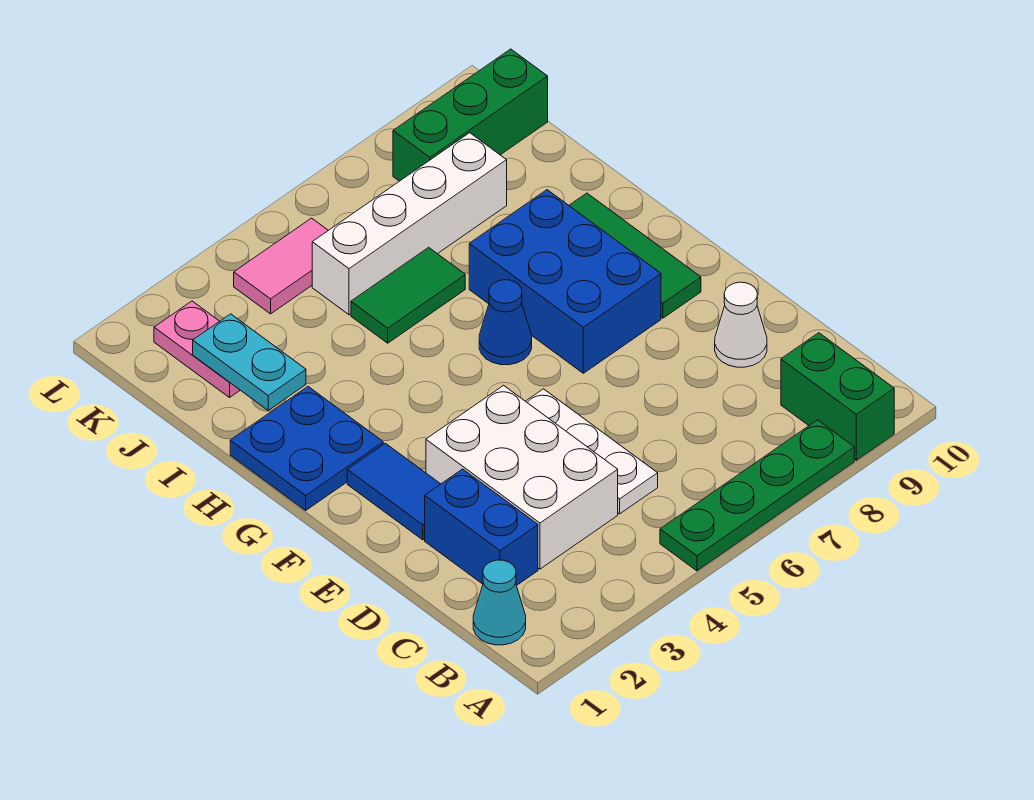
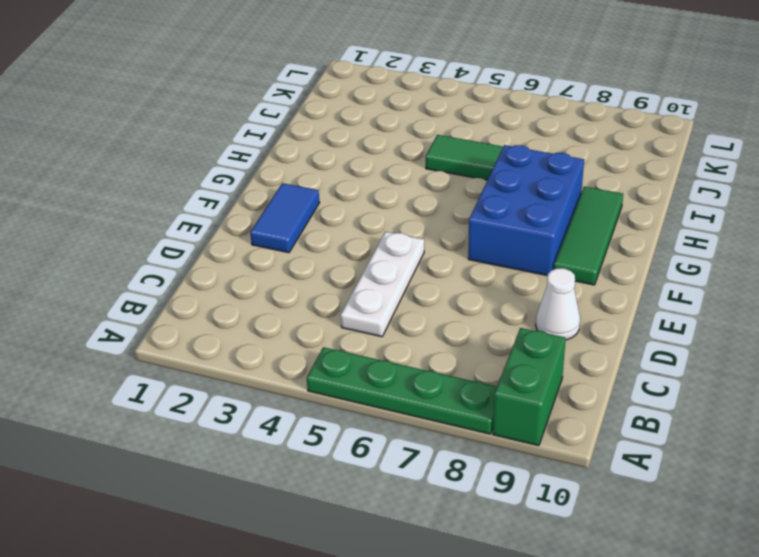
none -> cyan 1x1 cone [473,560,526,645]
none -> blue 1x2 brick [425,469,538,585]
none -> white 2x3 brick [426,385,618,569]

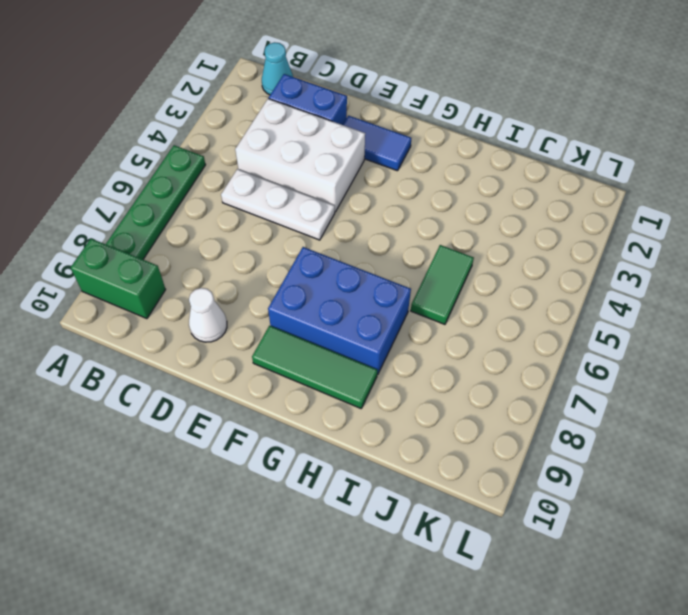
none -> blue 2x2 plate [230,387,383,510]
none -> blue 1x1 cone [479,280,532,365]
none -> pink 1x2 plate [154,301,240,398]

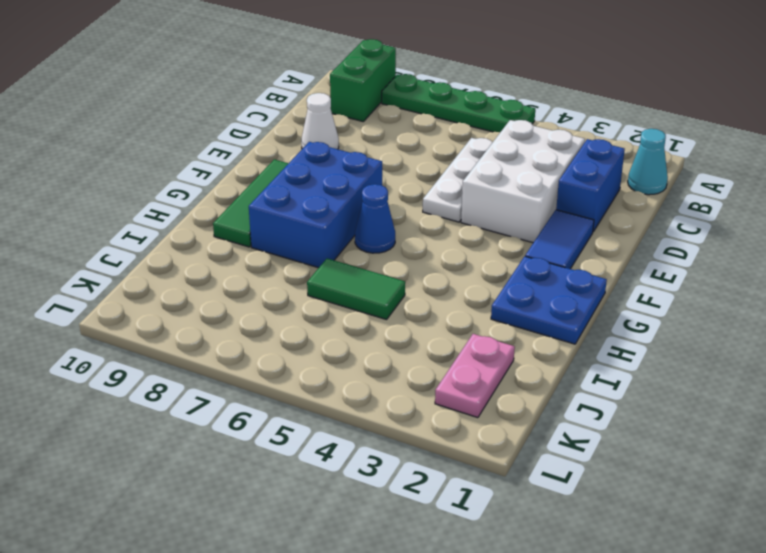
none -> white 1x4 brick [312,133,507,315]
none -> pink 1x2 tile [234,218,328,314]
none -> green 1x3 brick [393,49,548,181]

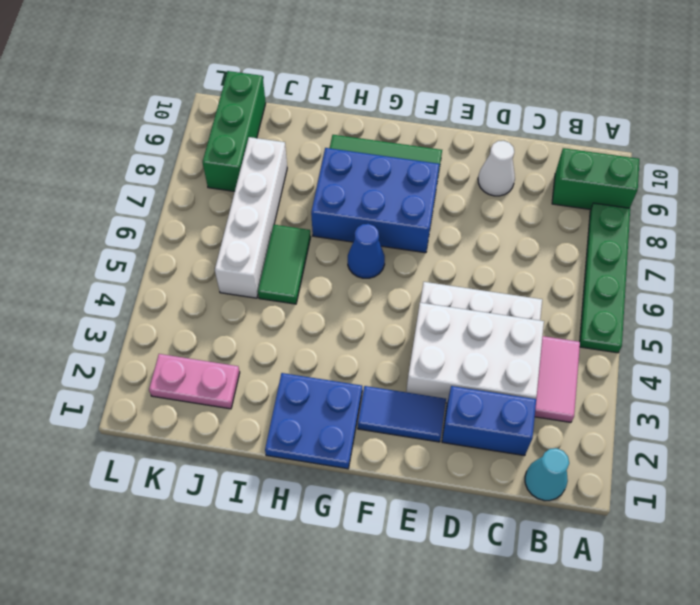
pink 1x2 tile [535,336,580,422] -> pink 1x2 tile moved to [234,218,328,314]
none -> cyan 1x2 plate [193,314,306,410]

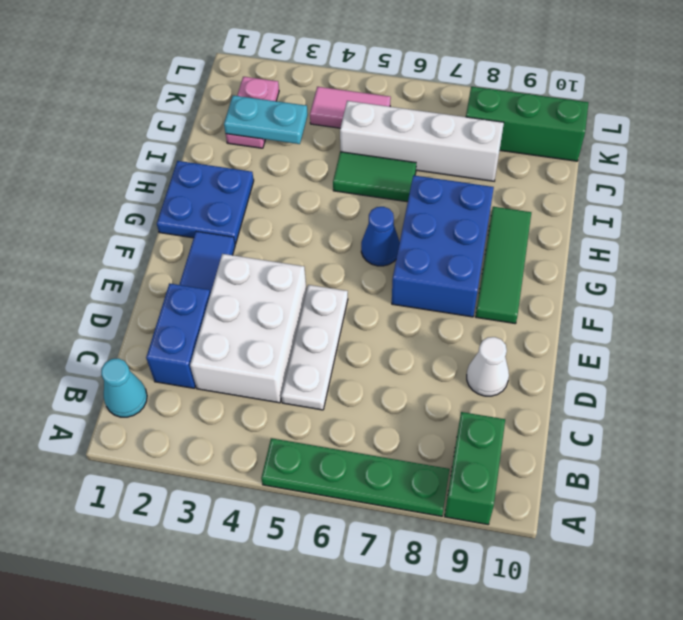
cyan 1x2 plate [224,95,308,144] -> cyan 1x2 plate turned to [193,314,306,410]

